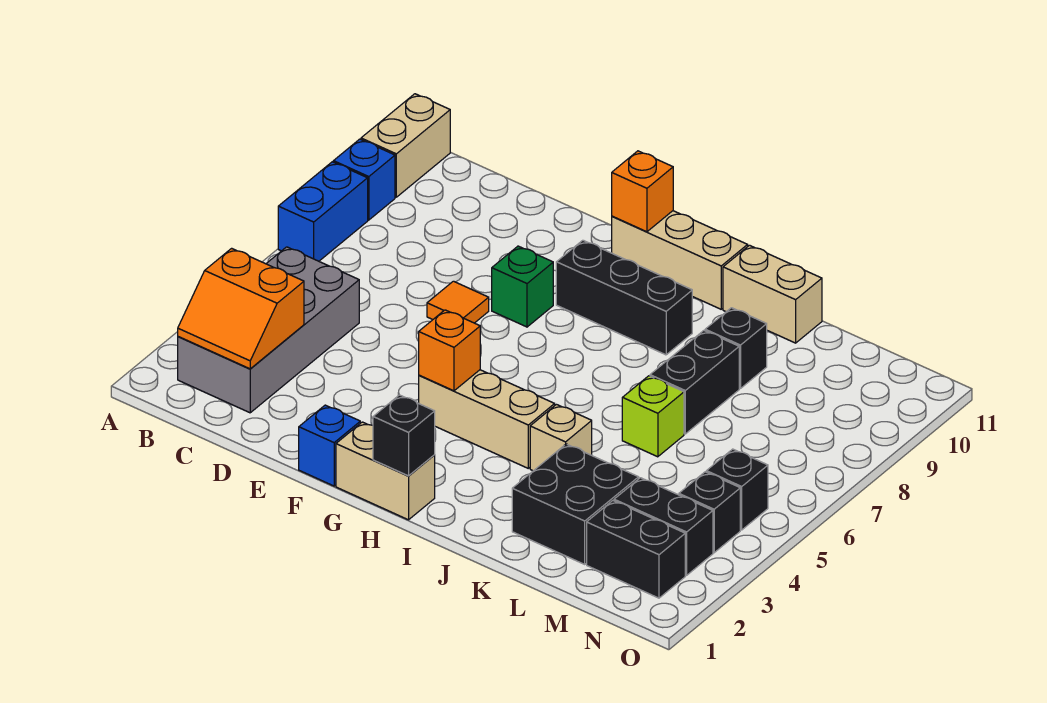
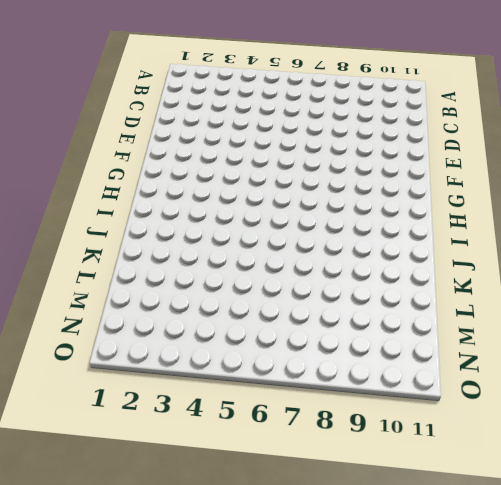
none -> blue 1x2 brick [278,162,368,261]
none -> blue 1x1 brick [333,139,395,220]
none -> tan 1x2 brick [361,94,450,197]

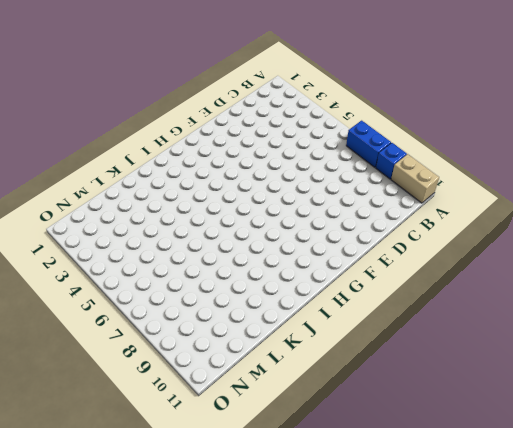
none -> grey 2x4 brick [178,247,359,413]
none -> orange 1x1 tile [427,281,489,323]
none -> blue 1x1 brick [299,405,360,486]

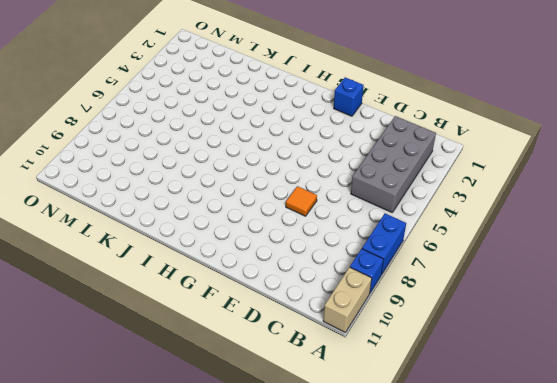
none -> green 1x1 brick [492,246,553,327]
none -> tan 1x2 brick [336,422,435,520]
none -> tan 1x3 brick [419,370,555,468]

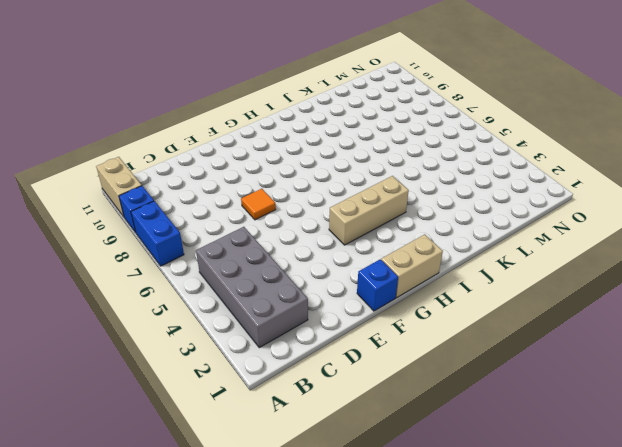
none -> green 1x1 brick [492,246,553,327]
none -> black 1x3 brick [556,240,692,355]
none -> tan 1x3 brick [612,211,748,309]

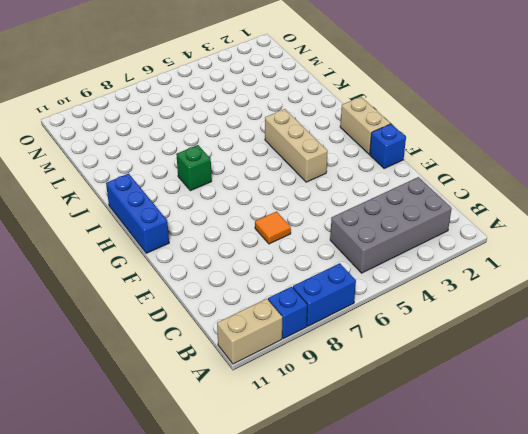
blue 1x3 brick [106,174,169,253] -> tan 1x3 brick [612,211,748,309]
green 1x1 brick [176,145,212,191] -> green 1x1 brick moved to [492,246,553,327]
none -> black 1x3 brick [556,240,692,355]
none -> tan 1x1 brick [530,405,592,471]
none -> tan 1x2 brick [723,245,822,343]

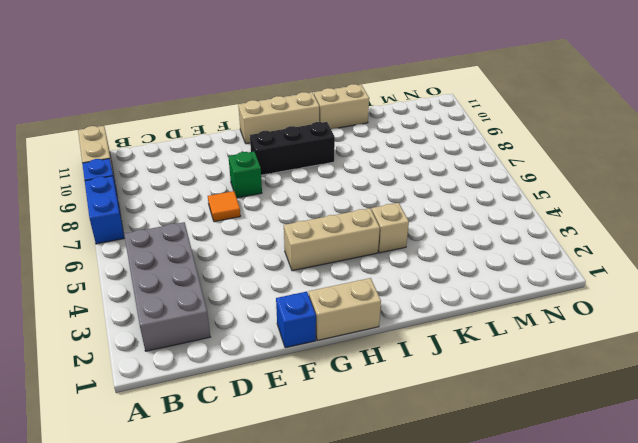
none -> black 2x2 brick [512,444,639,564]
none -> lime 1x1 brick [622,376,684,457]
none -> black 1x2 brick [650,331,739,434]

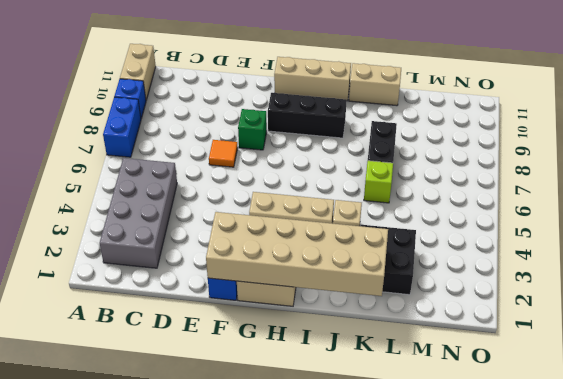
tan 2x6 brick [206,212,388,296] -> black 1x1 brick [373,395,435,476]
none -> black 1x1 brick [705,308,767,389]
none -> black 1x2 brick [587,501,685,598]
none -> black 1x2 brick [614,478,713,575]

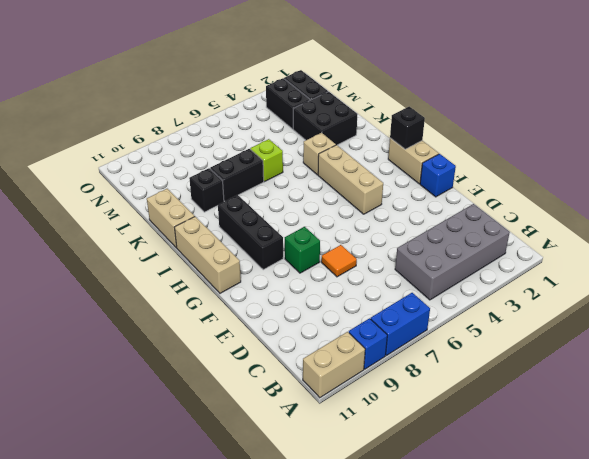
none -> black 1x1 brick [679,472,740,553]
none -> black 1x1 brick [706,449,768,530]
none -> orange 2x2 slope [178,248,304,369]

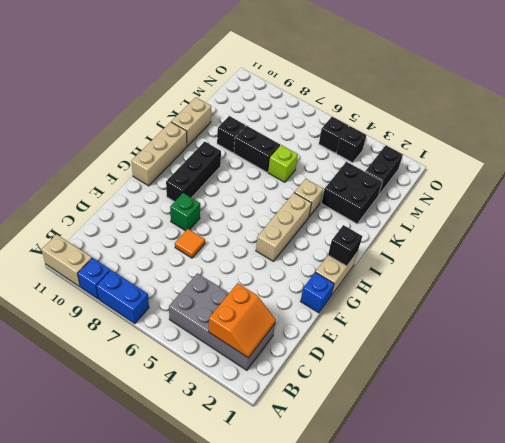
none -> black 1x2 brick [614,478,713,575]
none -> orange 1x1 brick [419,310,480,391]
none -> orange 1x1 brick [612,151,673,232]

